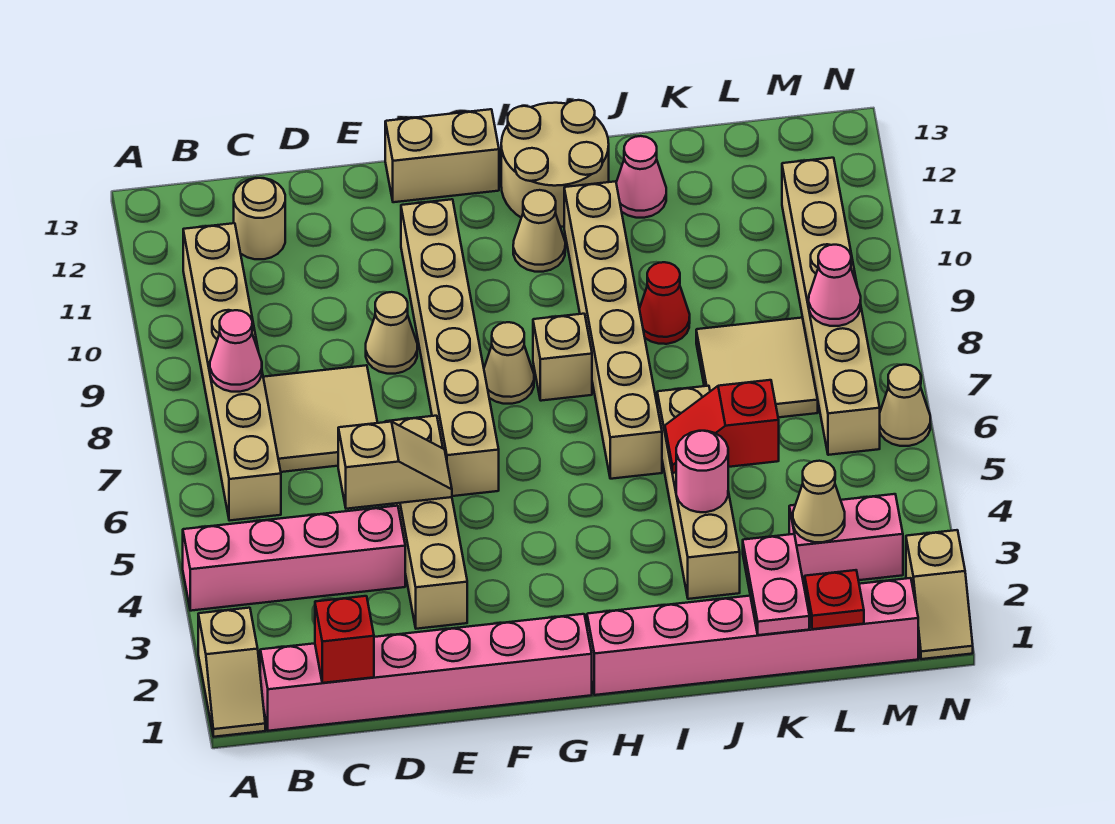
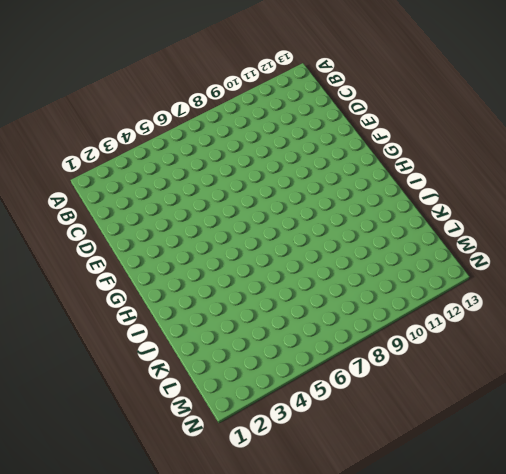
none -> tan 1x2 slope [198,608,265,737]
none -> pink 1x4 brick [183,506,405,611]
none -> pink 1x6 brick [260,614,592,731]
none -> tan 1x6 brick [183,223,281,521]

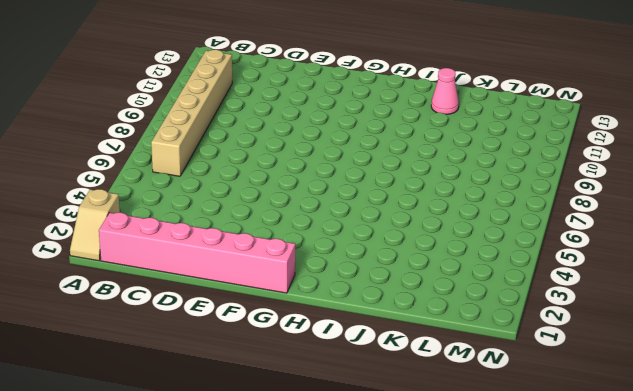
none -> pink 1x4 brick [183,506,405,611]
none -> tan 2x2 tile [263,365,378,472]
none -> tan 1x1 round brick [234,178,285,259]
none -> tan 1x4 brick [385,416,467,629]

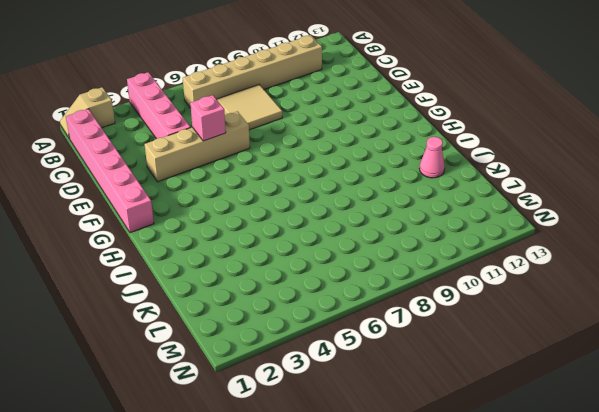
pink 1x1 brick [190,95,226,141] -> tan 1x2 slope [338,422,452,509]
none -> tan 1x1 round brick [234,178,285,259]
none -> tan 1x1 cone [366,292,417,374]
none -> tan 1x6 brick [401,199,499,496]
none -> tan 1x2 brick [385,109,499,202]

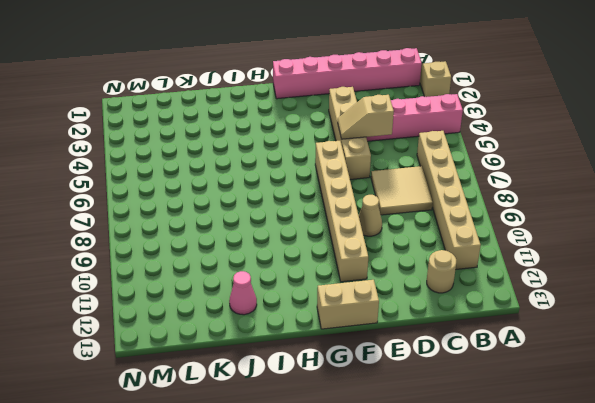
none -> tan 1x1 cone [484,322,534,404]
none -> pink 1x6 brick [587,578,918,695]
none -> tan 1x1 brick [533,314,592,401]
none -> tan 1x1 cone [513,190,565,272]

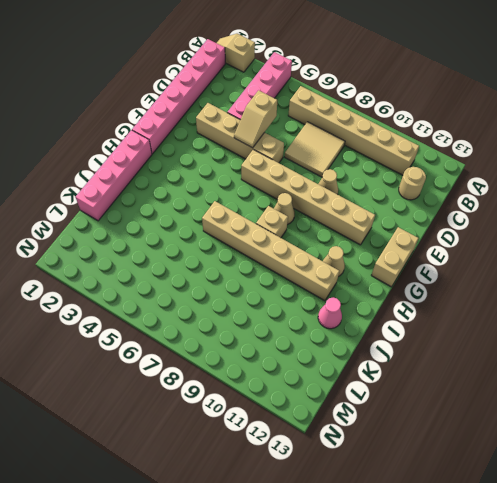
pink 1x4 brick [76,130,152,221] -> pink 1x6 brick [587,578,918,695]
none -> tan 2x2 round brick [501,100,609,227]
none -> tan 1x4 brick [657,386,740,599]
none -> red 1x1 cone [639,262,690,344]
none -> tan 2x2 tile [696,318,818,417]

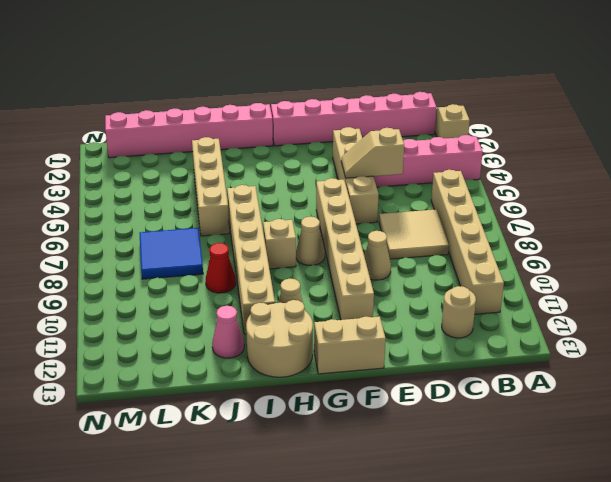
blue 2x2 tile [140,228,203,279] -> tan 2x2 tile [696,318,818,417]
none -> pink 1x2 brick [789,494,903,586]
none -> tan 1x6 brick [782,158,880,455]
none -> tan 1x2 slope [906,530,973,659]
none -> tan 1x1 cone [880,365,930,446]

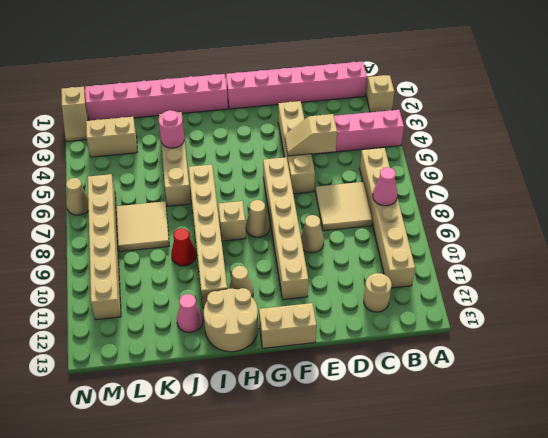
tan 1x2 brick [86,117,137,157] -> pink 1x2 brick [789,494,903,586]
tan 1x2 slope [61,87,88,142] -> tan 1x2 slope turned to [906,530,973,659]
none -> red 1x1 brick [315,596,374,683]
none -> red 1x2 slope [665,380,779,473]
none -> pink 1x2 plate [743,534,809,635]
none -> red 1x1 plate [805,570,864,629]

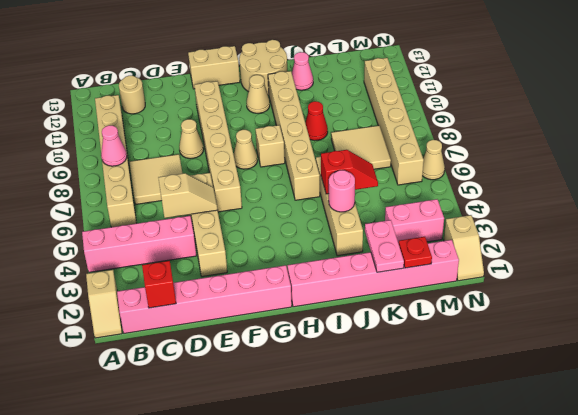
red 1x2 slope [321,150,378,194] -> red 1x2 slope turned to [665,380,779,473]
none -> tan 1x1 cone [793,461,845,542]
none -> pink 1x1 cone [809,245,861,326]

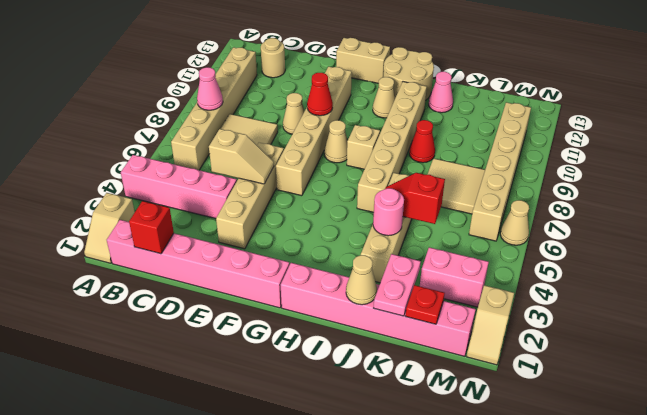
red 1x1 cone [307,73,333,116] -> none
tan 1x1 cone [346,255,377,305] -> tan 1x1 cone moved to [793,461,845,542]
none -> pink 1x1 cone [809,245,861,326]

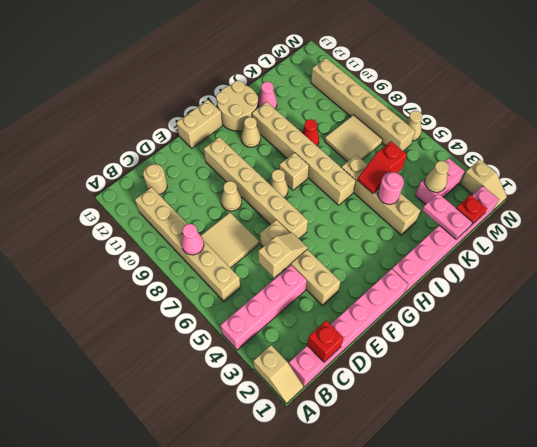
none -> pink 1x1 cone [809,245,861,326]

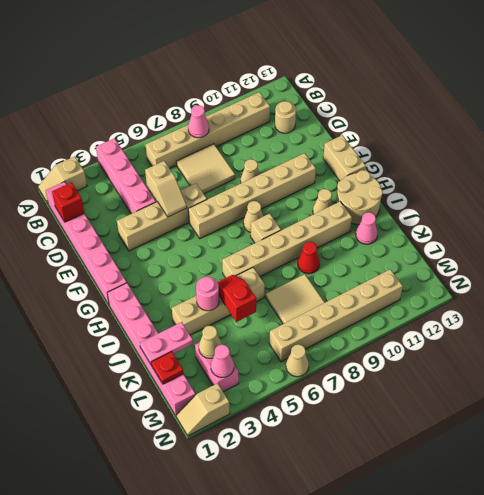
pink 1x1 cone [211,345,234,378] -> pink 1x1 cone moved to [809,245,861,326]

